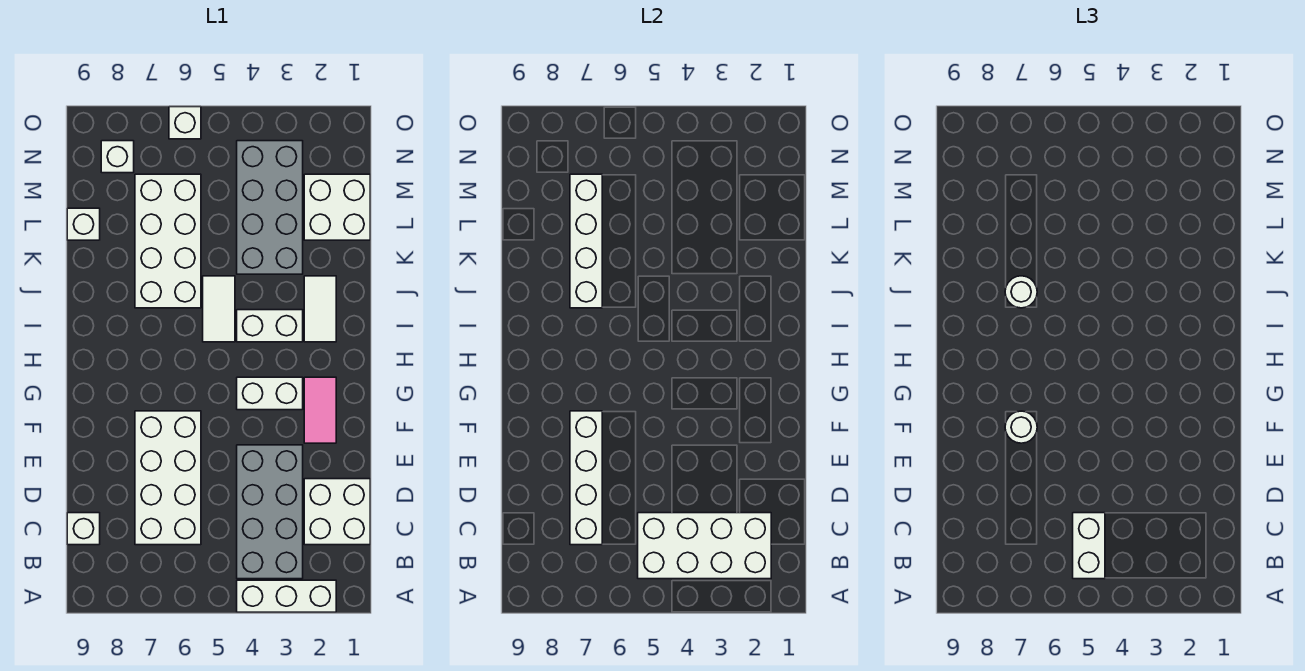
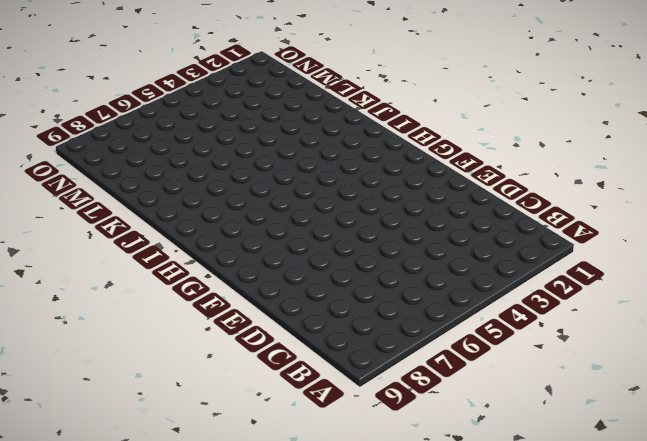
none -> white 1x3 brick [237,580,336,612]
none -> grey 2x4 brick [237,445,303,579]
none -> white 2x2 brick [304,479,370,545]

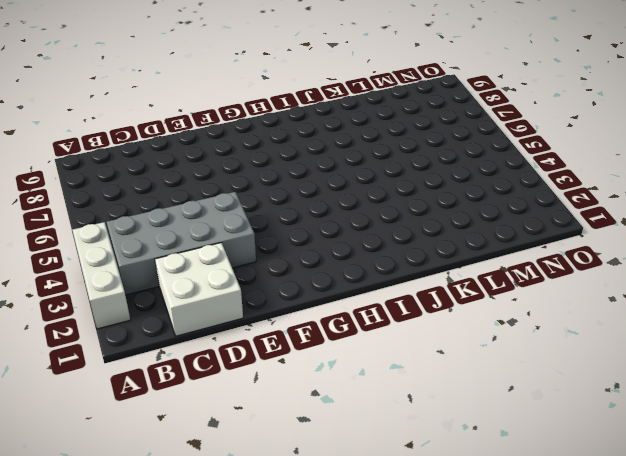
none -> white 2x4 brick [135,411,201,545]
none -> white 1x1 brick [67,513,100,545]
none -> pink 1x2 tile [304,377,336,443]

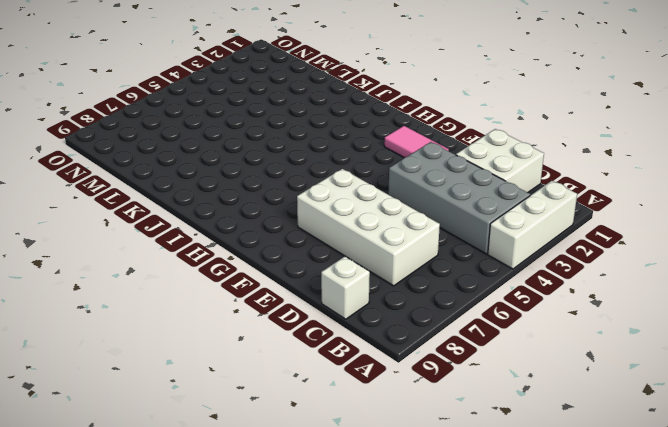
none -> white 1x2 brick [237,377,303,410]
none -> white 1x2 tile [304,276,336,342]
none -> white 1x2 brick [237,310,303,342]

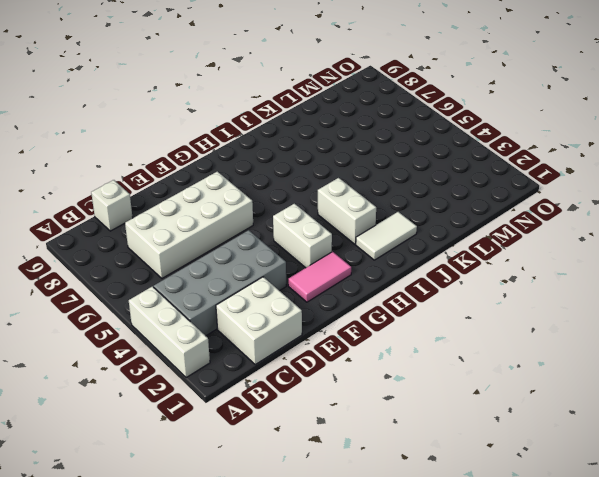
none -> white 1x2 tile [203,276,235,342]
none -> white 2x4 brick [135,174,201,308]
none -> grey 2x4 brick [237,141,303,274]

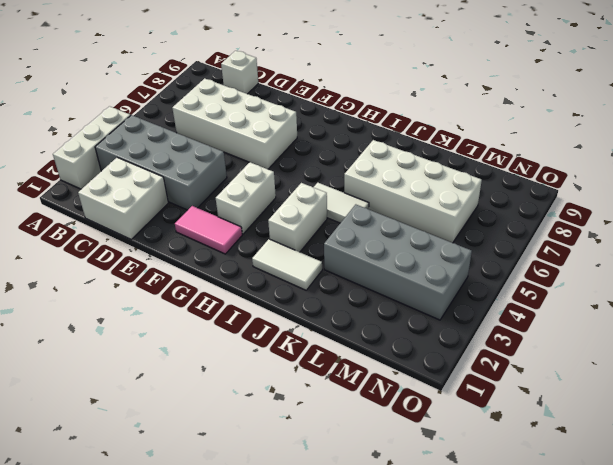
none -> white 2x2 brick [304,174,370,240]
none -> white 1x1 brick [67,208,100,240]
none -> white 1x1 brick [101,141,134,173]

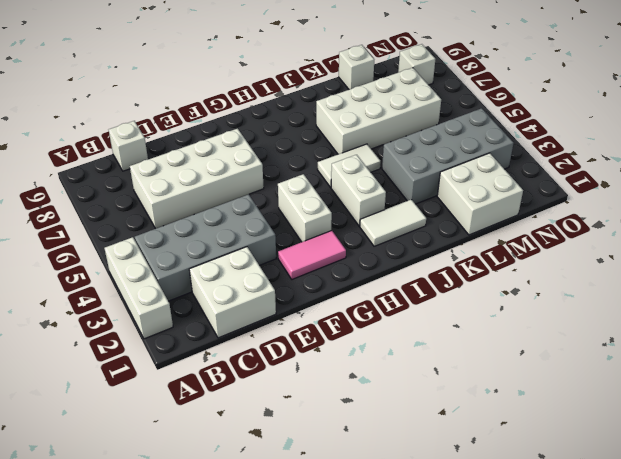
none -> white 1x1 brick [169,107,201,139]
none -> white 2x4 brick [638,513,771,579]
none -> white 1x4 brick [570,411,602,545]

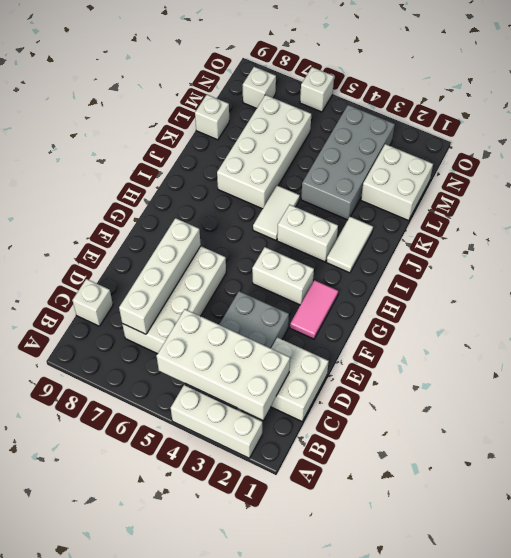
none -> white 1x4 brick [570,174,602,308]
none -> white 1x2 brick [1073,513,1105,579]
none -> white 1x1 round brick [1005,411,1037,443]

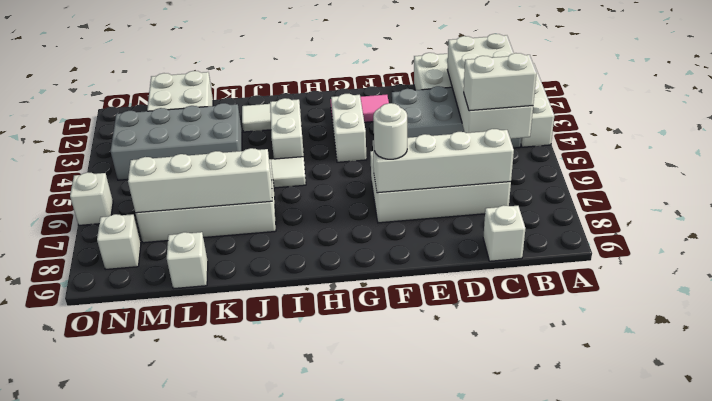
none -> white 1x1 round brick [1005,276,1037,308]

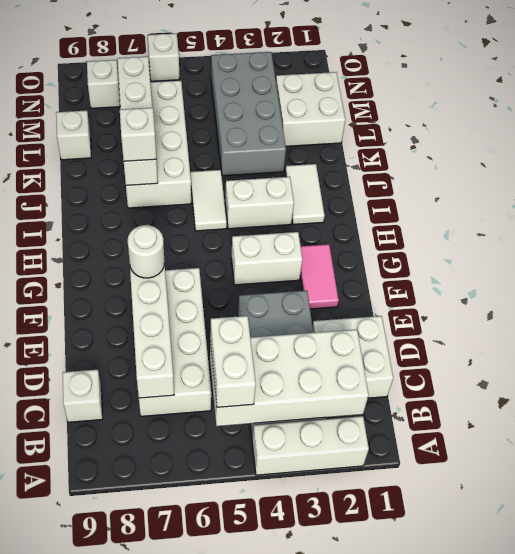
white 1x1 brick [120,108,156,161] -> white 1x1 round brick [1005,276,1037,308]

